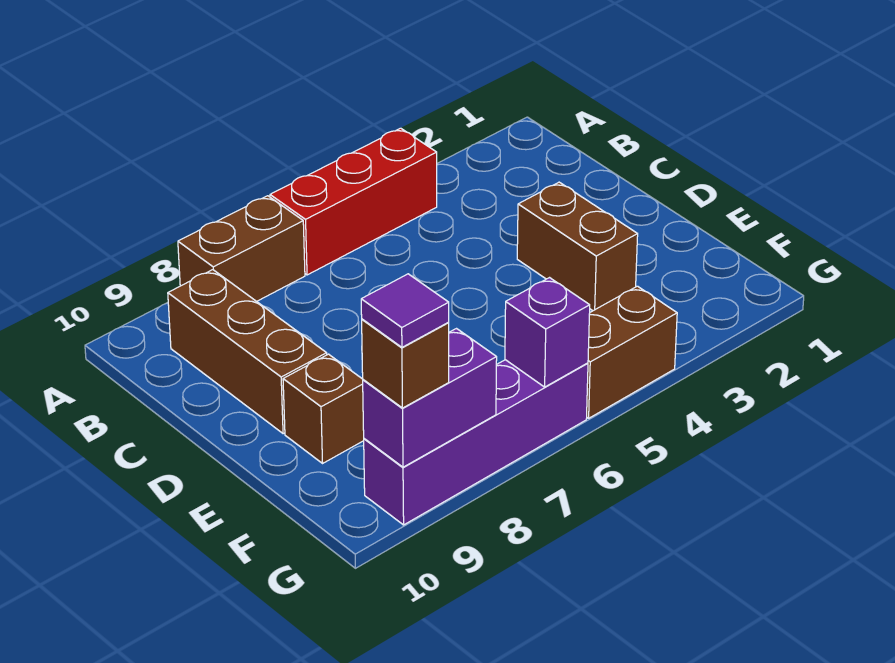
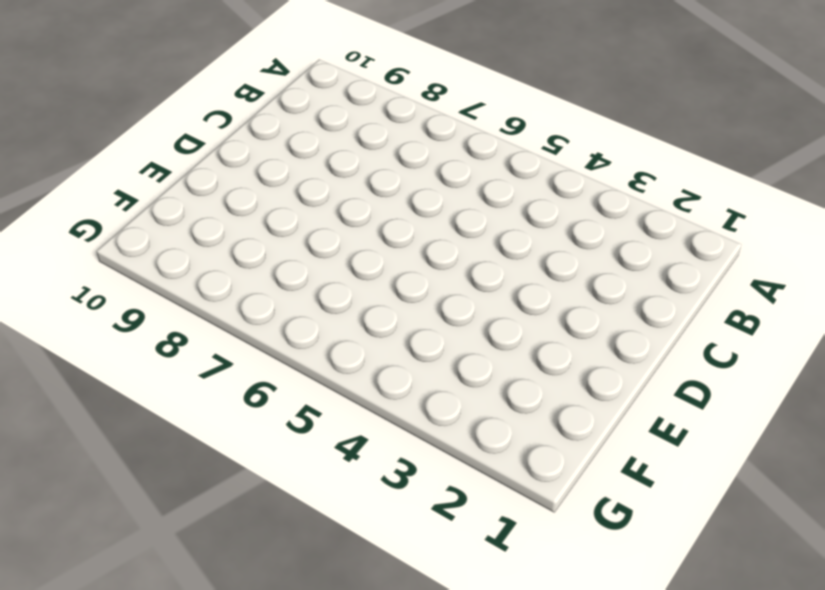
none -> red 1x3 brick [270,128,437,275]
none -> brown 1x2 brick [178,196,305,301]

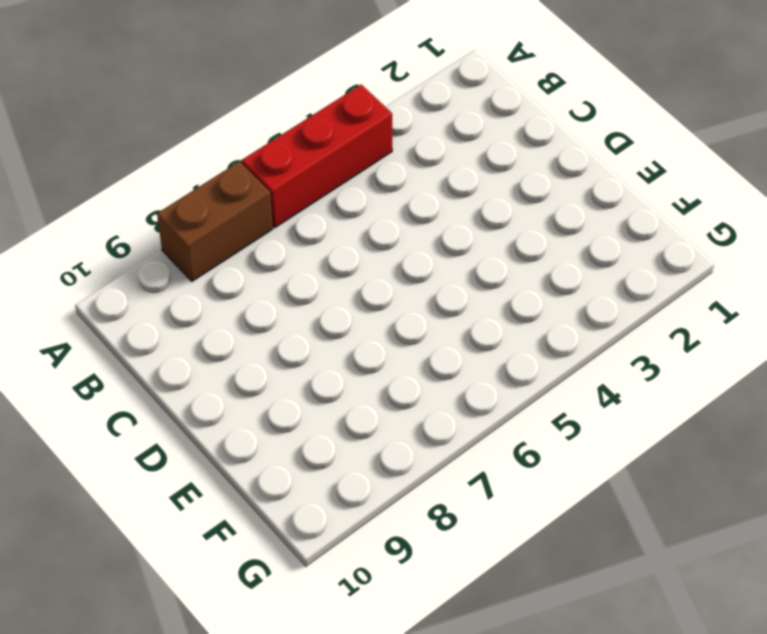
none -> brown 1x3 brick [168,270,327,434]
none -> brown 1x2 brick [517,182,638,311]

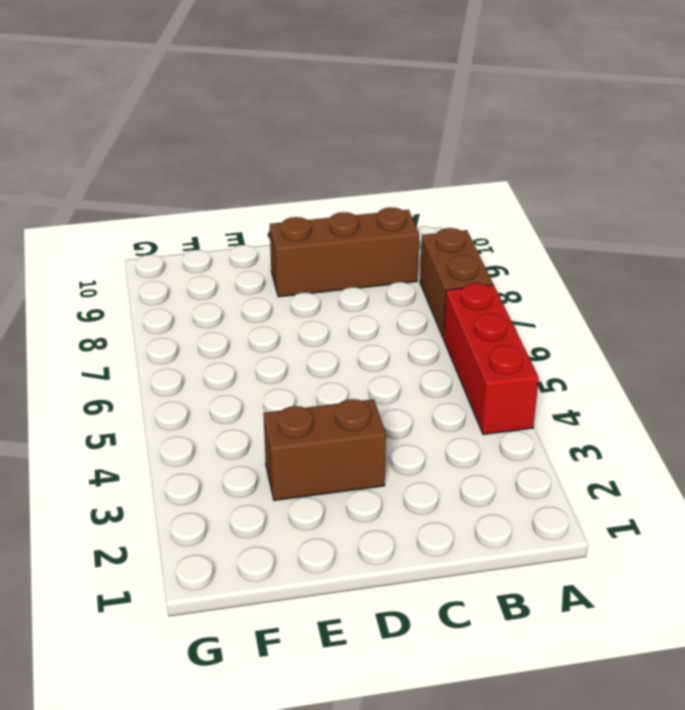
none -> brown 1x1 brick [283,354,364,463]
none -> brown 1x2 brick [587,286,677,418]

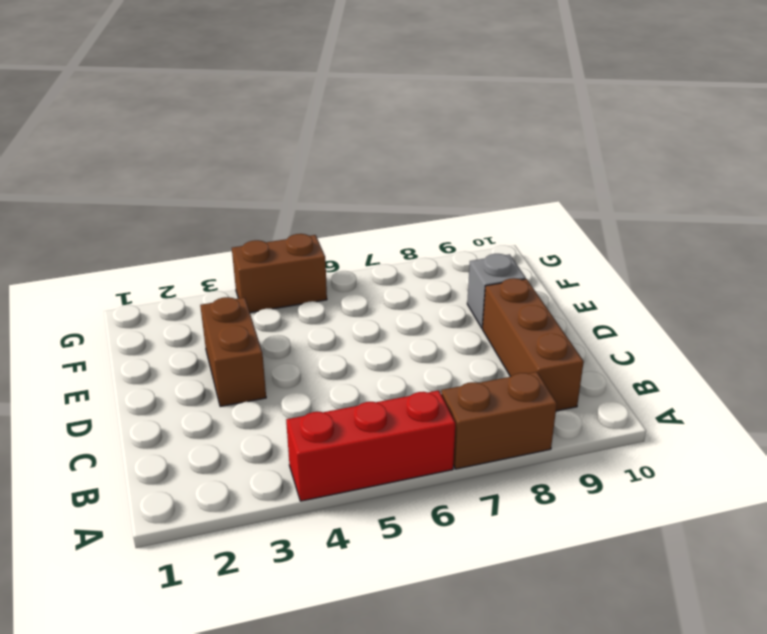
grey 1x1 brick [467,254,526,328] -> brown 1x1 brick [283,354,364,463]
none -> purple 1x4 brick [364,360,588,525]
none -> purple 1x1 brick [505,278,590,387]

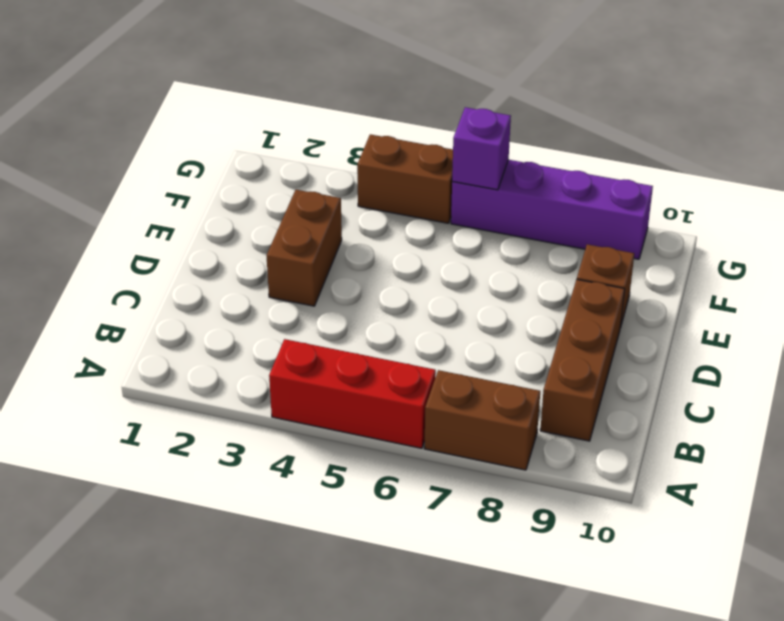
none -> purple 1x2 brick [363,329,497,467]
none -> brown 1x1 brick [362,319,449,408]

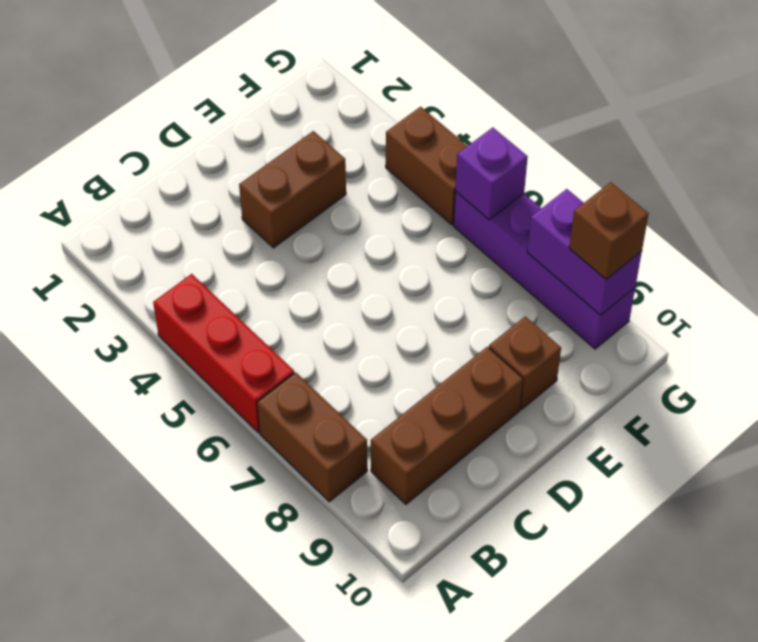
none -> purple 1x1 tile [361,274,449,347]

